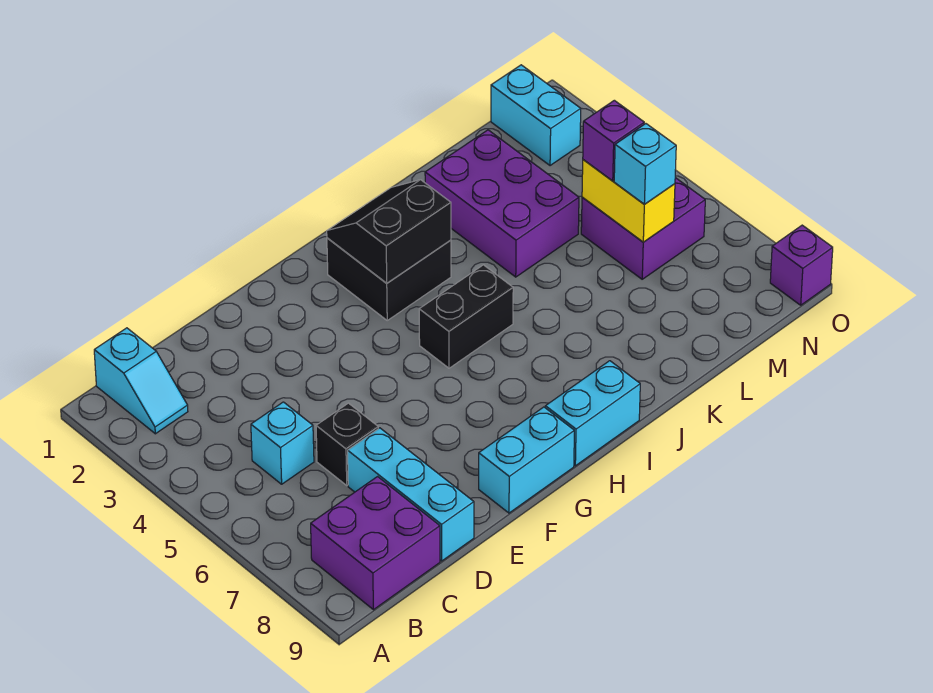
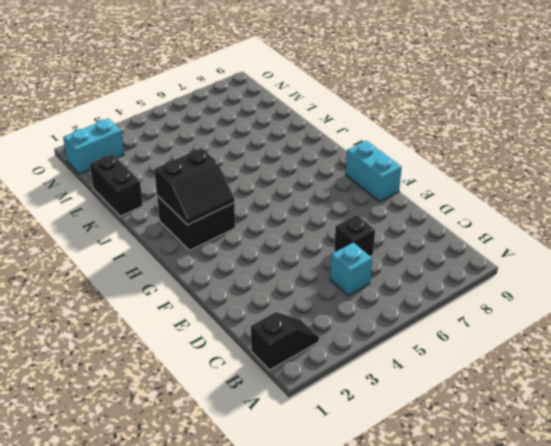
black 1x2 slope [251,312,319,370] -> cyan 1x2 slope [94,328,188,434]
black 2x2 slope [154,148,234,225] -> black 2x2 slope turned to [327,180,451,283]
black 1x2 brick [90,154,143,216] -> black 1x2 brick moved to [419,265,513,368]
none -> purple 2x2 brick [311,477,440,610]
none -> cyan 1x3 brick [348,428,474,561]
none -> cyan 1x2 brick [545,361,640,466]

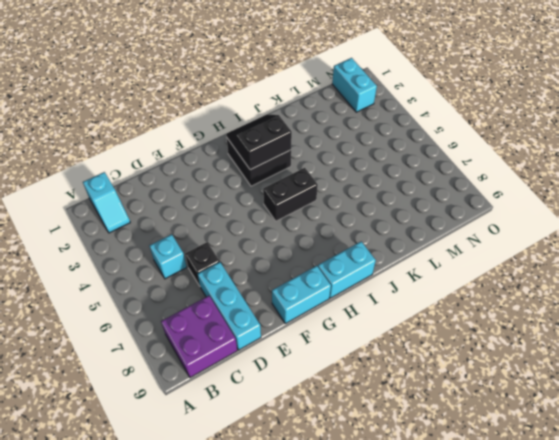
none -> purple 2x3 brick [425,130,579,277]
none -> purple 2x2 brick [581,178,705,279]
none -> purple 1x1 brick [770,225,833,305]

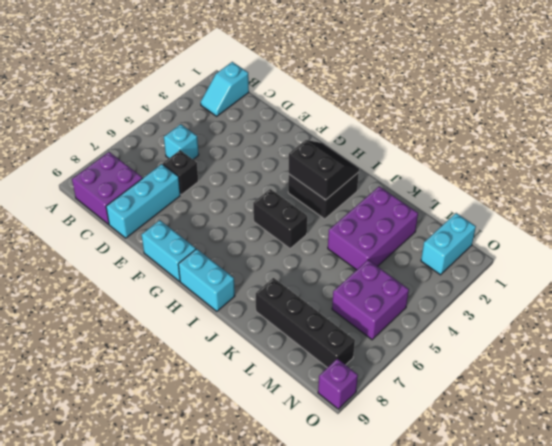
black 1x4 brick [256,278,355,368] -> none
none -> yellow 1x2 brick [582,160,675,242]
none -> purple 1x1 brick [583,100,644,181]
none -> cyan 1x1 brick [614,124,676,204]

